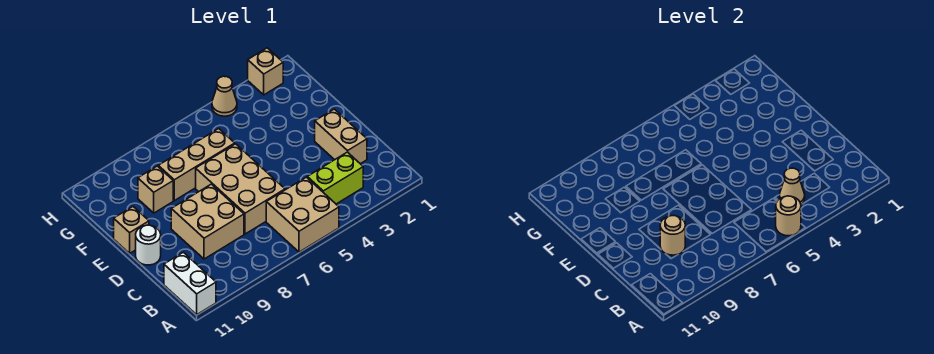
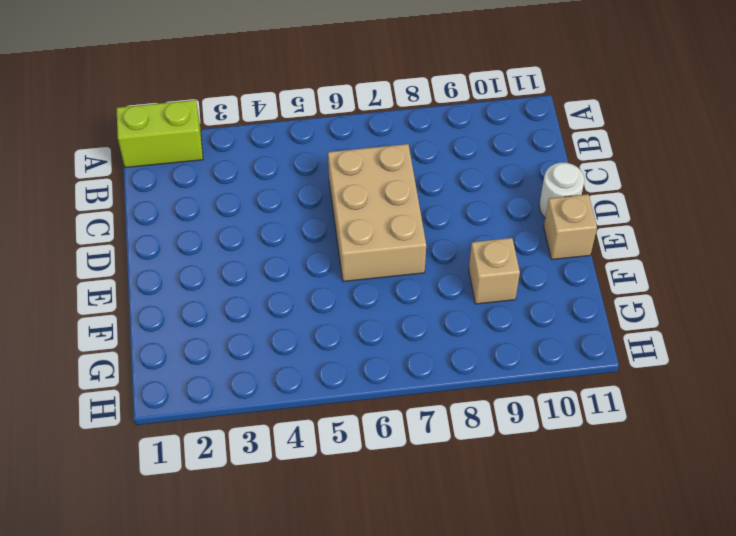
lime 1x2 brick [116,100,203,168] -> lime 1x2 brick moved to [307,152,363,204]
none -> tan 2x2 brick [266,177,339,252]
none -> white 1x2 brick [164,252,216,314]
none -> tan 1x2 brick [315,109,367,164]

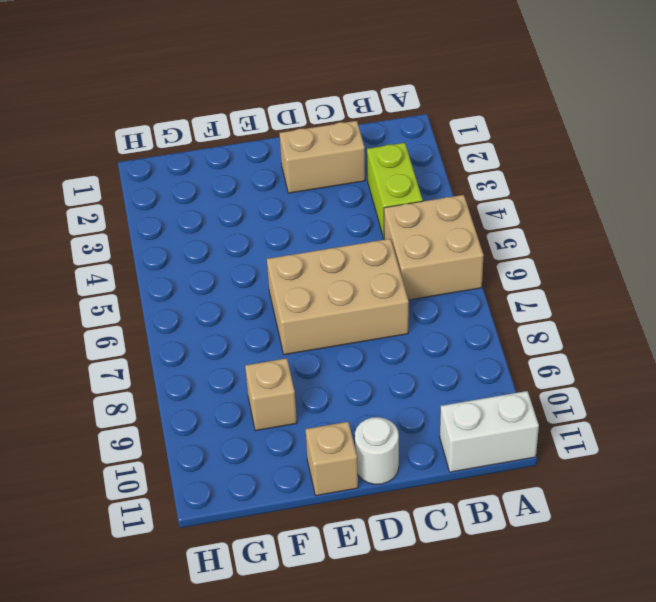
none -> tan 2x2 brick [171,184,244,259]
none -> tan 1x3 brick [158,129,235,201]
none -> tan 1x1 brick [248,48,283,95]

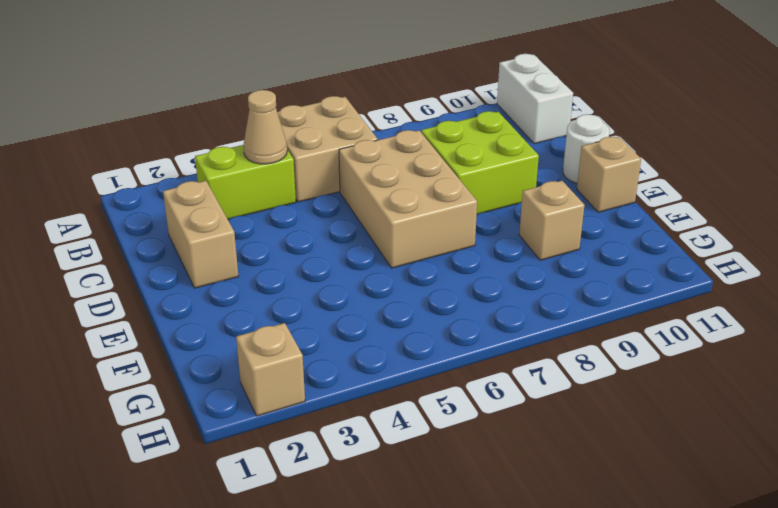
lime 2x2 brick [421,111,539,214] -> tan 2x2 brick [171,184,244,259]
none -> tan 1x3 brick [158,129,235,201]
none -> tan 1x1 cone [212,76,237,116]
none -> tan 1x1 round brick [776,196,801,236]

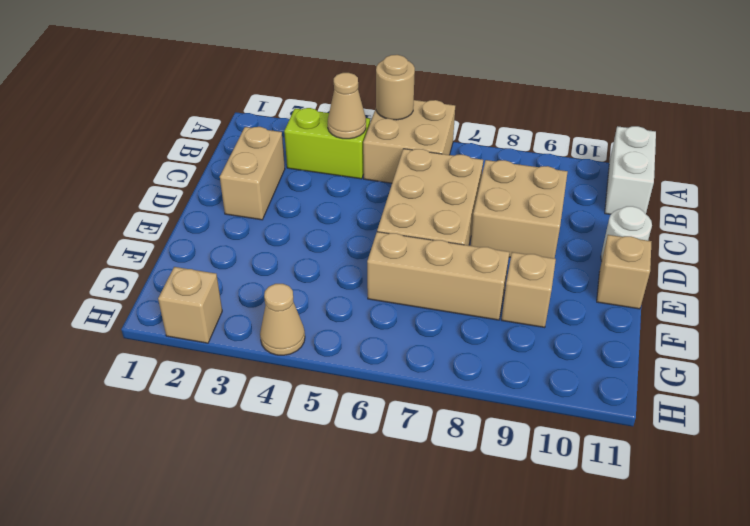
none -> tan 1x1 round brick [660,216,685,255]

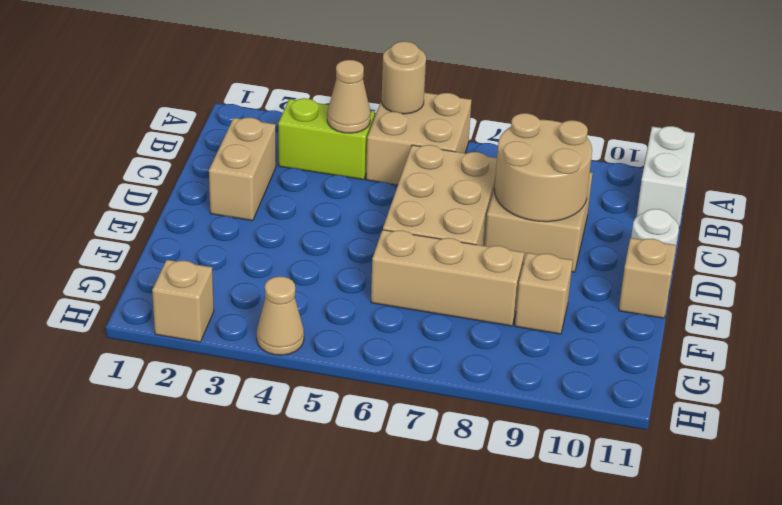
tan 2x2 round brick [494,113,592,222] -> tan 1x1 round brick [660,216,685,255]

